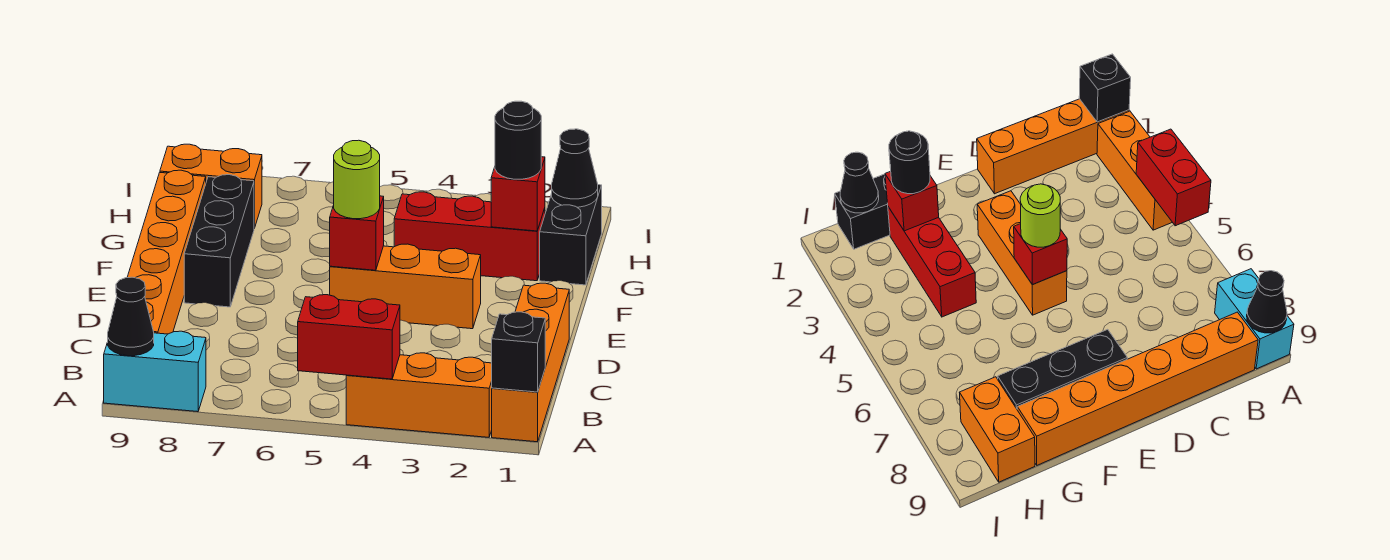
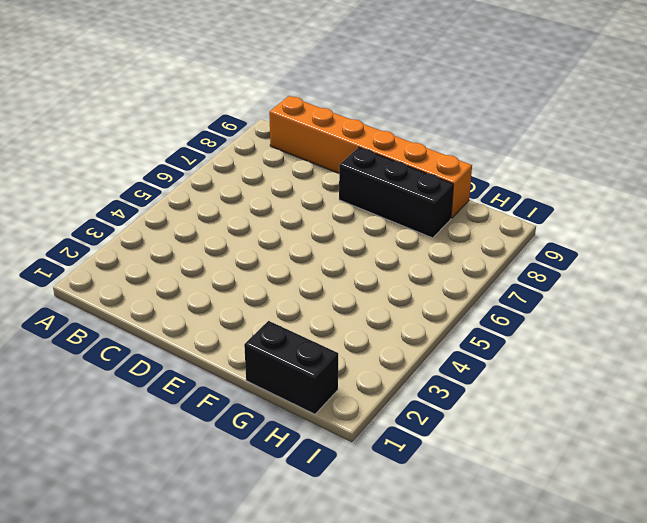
none -> orange 1x4 brick [492,283,569,442]
none -> orange 1x3 brick [346,353,492,437]
none -> cyan 1x2 brick [104,331,206,412]

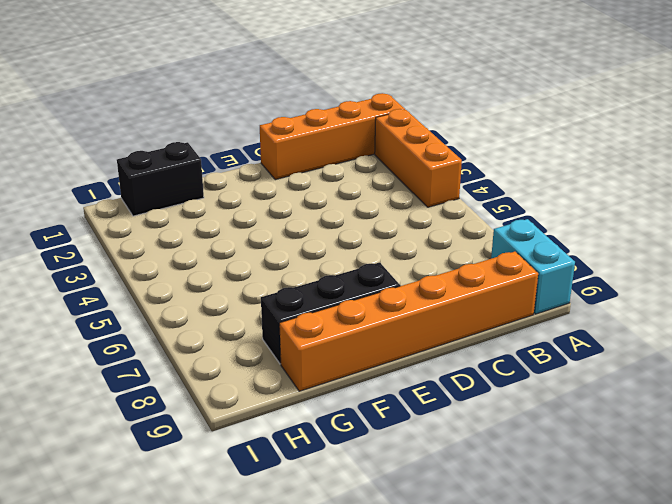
none -> orange 1x3 brick [330,244,481,329]
none -> red 1x3 brick [394,192,545,281]
none -> orange 1x2 brick [160,144,262,228]

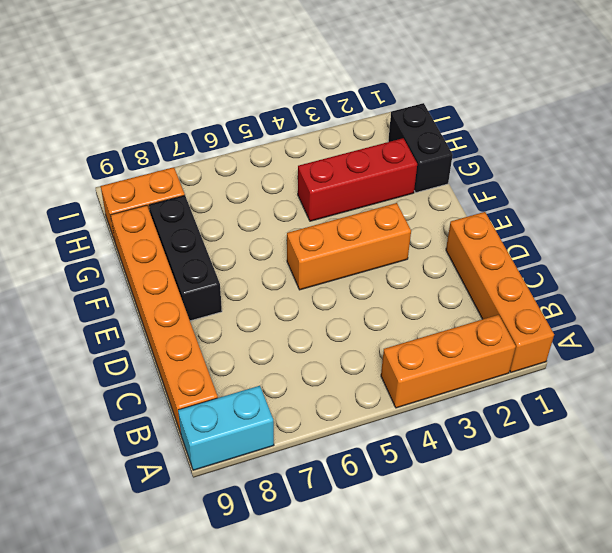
none -> black 1x1 brick [492,312,545,392]
none -> red 1x2 brick [298,295,400,379]
none -> black 1x1 cone [108,277,154,356]

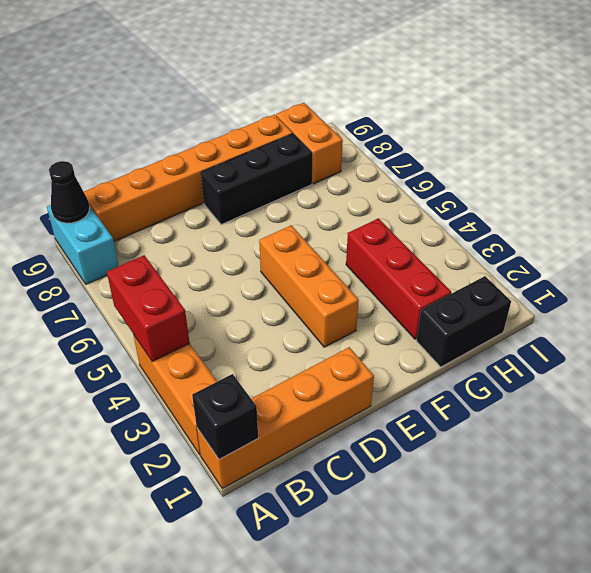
none -> red 1x1 brick [330,196,384,270]
none -> red 1x1 brick [491,157,545,231]
none -> black 1x1 cone [552,129,598,207]

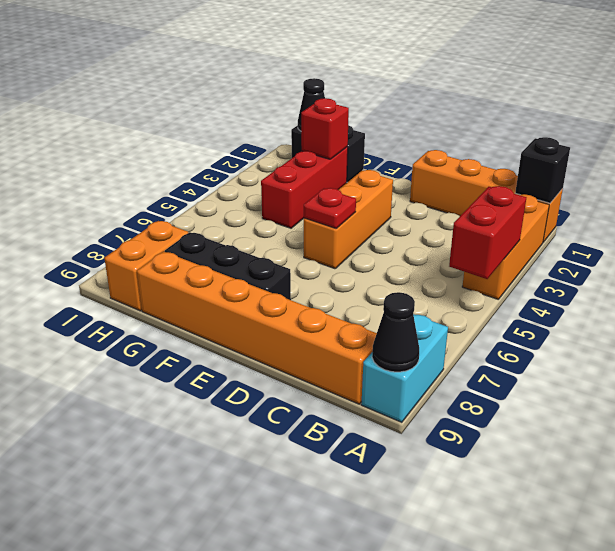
red 1x1 plate [304,188,356,229] -> red 1x1 brick [330,196,384,270]
none -> lime 1x1 round brick [334,140,380,219]
none -> black 1x1 round brick [495,101,541,179]

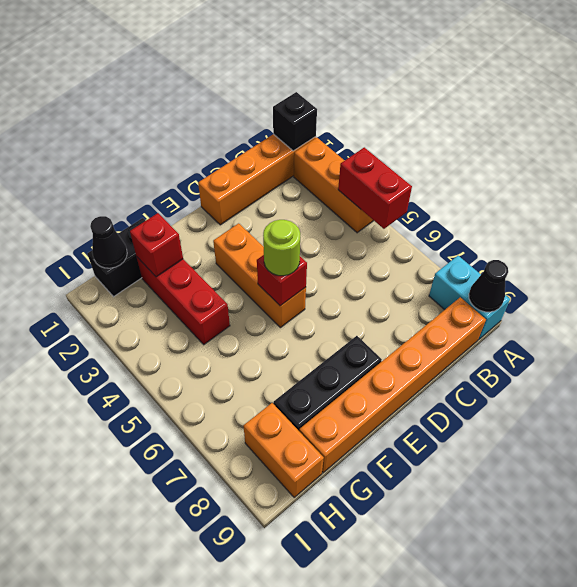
none -> black 1x1 round brick [495,101,541,179]

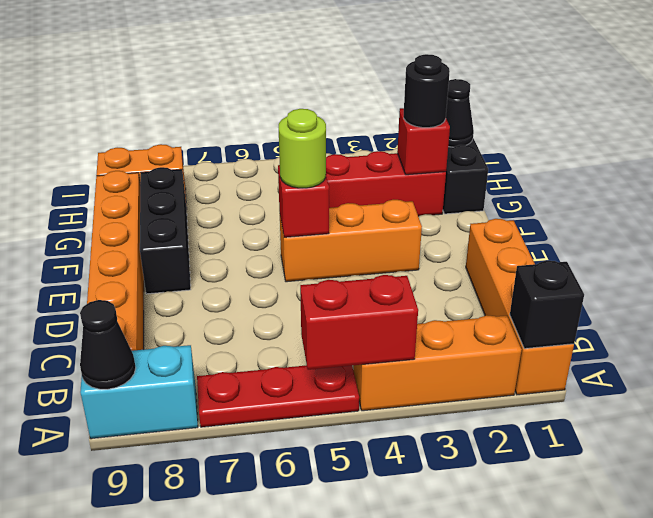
red 1x3 plate [197,365,359,427] -> none

